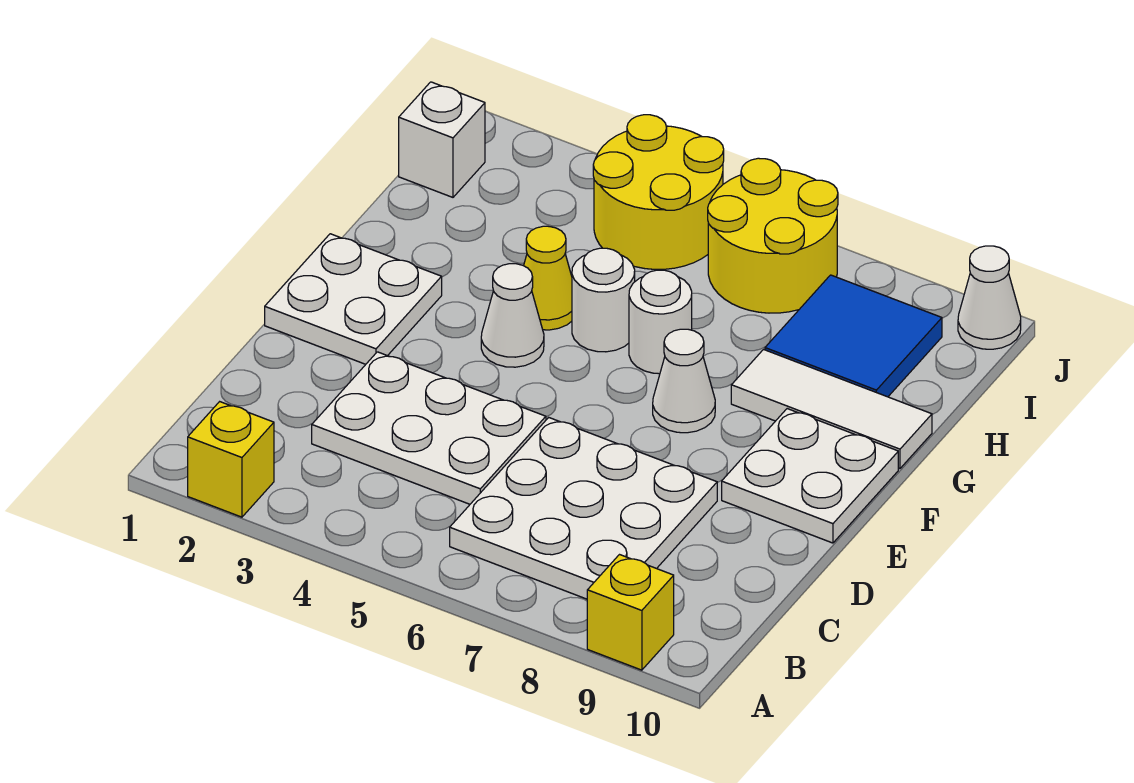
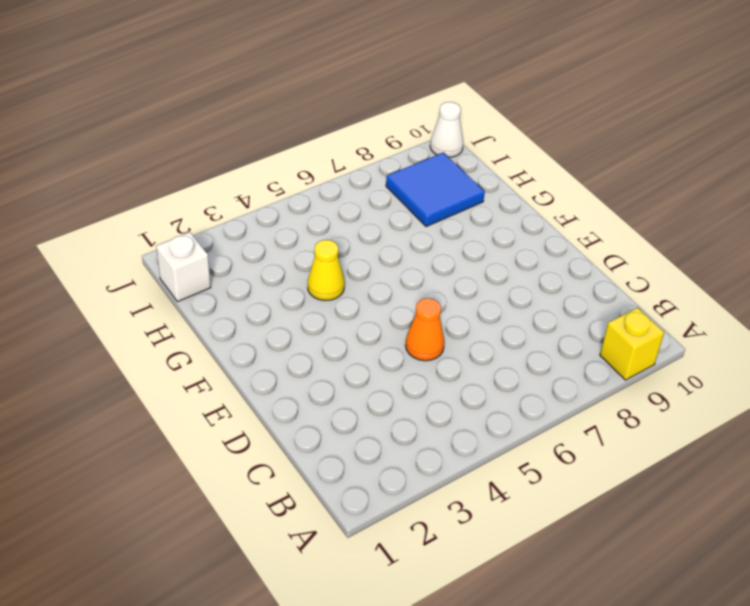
orange 1x1 cone [406,298,444,361] -> white 2x3 plate [312,352,546,504]
none -> yellow 1x1 brick [188,402,274,517]
none -> white 3x3 plate [450,417,717,599]
none -> white 2x2 plate [265,234,442,364]

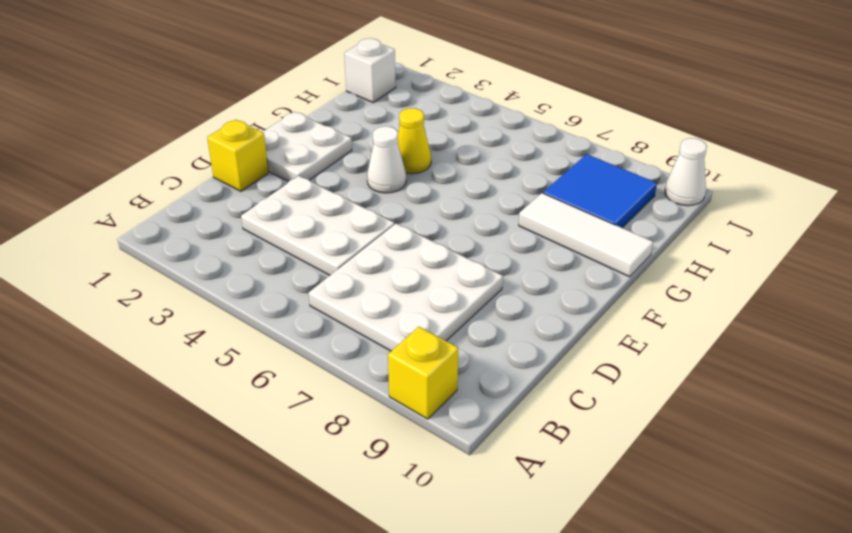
yellow 1x1 brick [207,120,268,191] -> yellow 1x1 brick moved to [188,402,274,517]
none -> white 2x2 plate [722,409,898,543]
none -> white 1x1 cone [653,329,715,433]
none -> white 1x1 round brick [572,248,635,352]

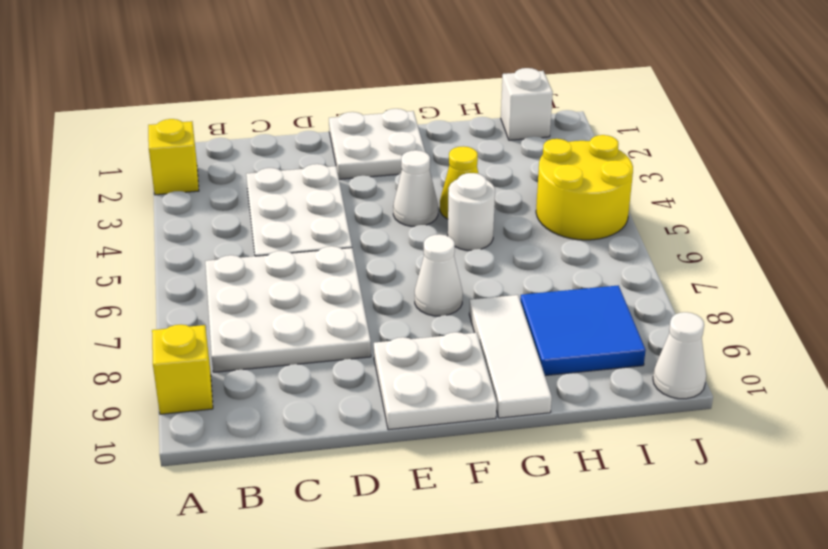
none -> white 1x1 round brick [629,270,692,374]
none -> yellow 2x2 round brick [708,158,838,313]

